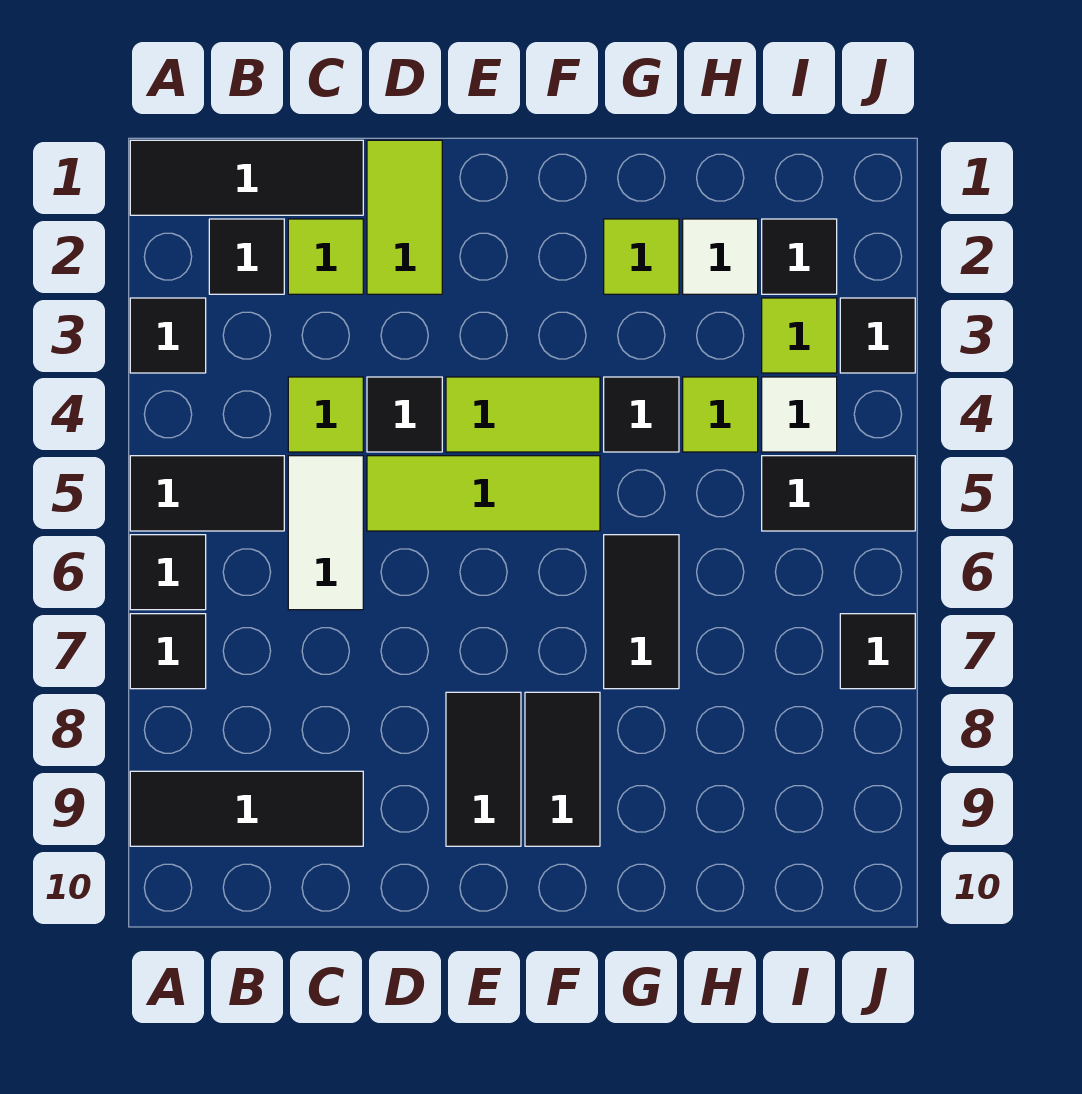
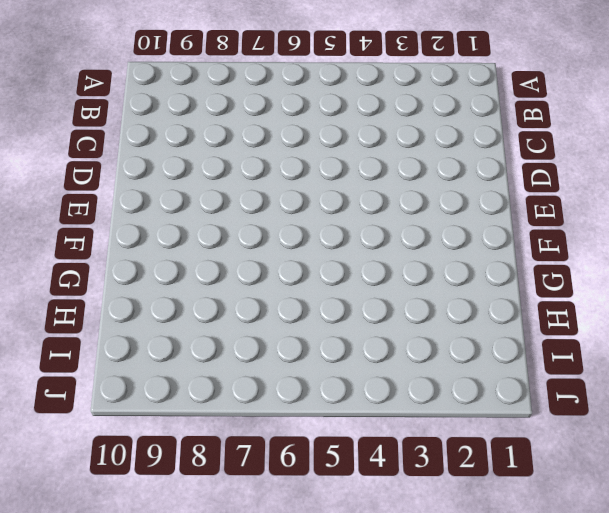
none -> black 1x3 tile [130,140,363,215]
none -> black 1x1 tile [130,298,206,373]
none -> black 1x2 tile [130,456,284,531]

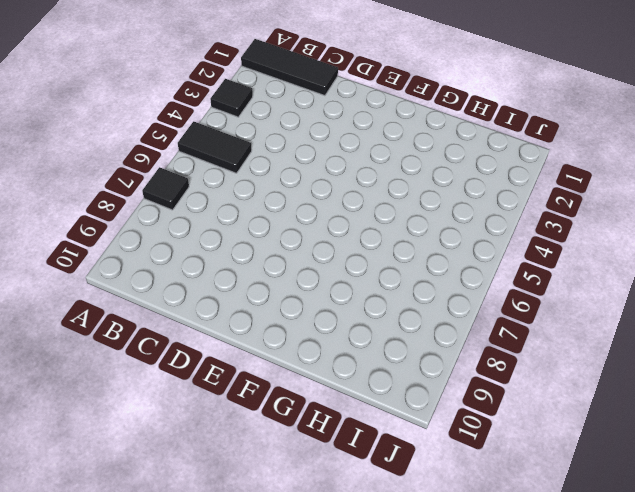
none -> black 1x1 tile [130,535,206,610]
none -> black 1x3 tile [130,771,363,846]
none -> black 1x1 tile [209,219,284,294]

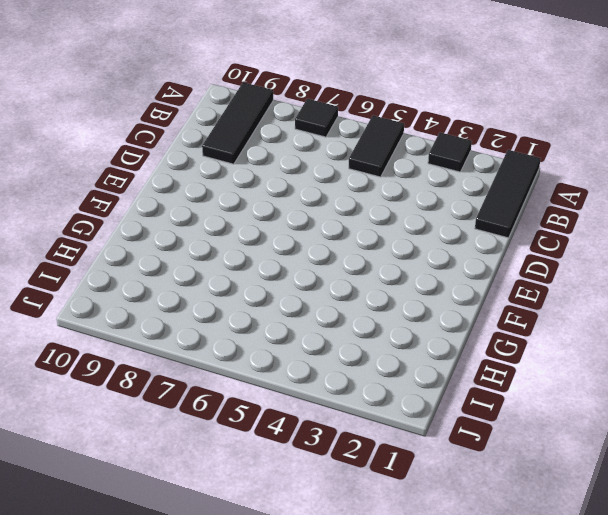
none -> black 1x1 tile [130,535,206,610]
none -> black 1x1 tile [209,219,284,294]
none -> lime 1x1 tile [288,219,363,294]

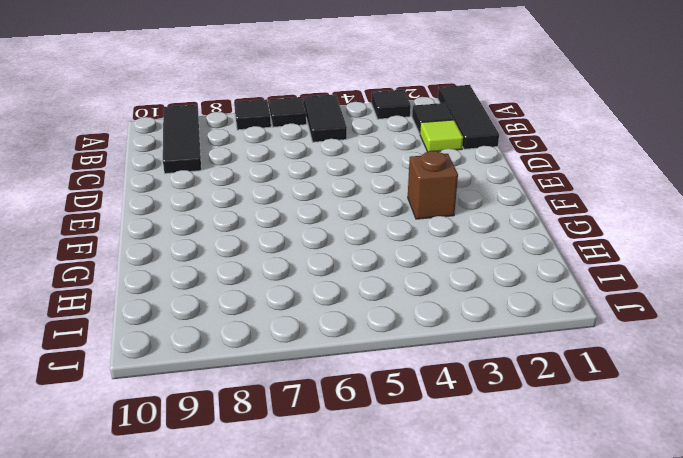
brown 1x1 brick [408,151,458,219] -> none
none -> lime 1x1 tile [288,377,363,452]
none -> white 1x2 tile [288,456,363,610]
none -> lime 1x2 tile [367,140,442,294]

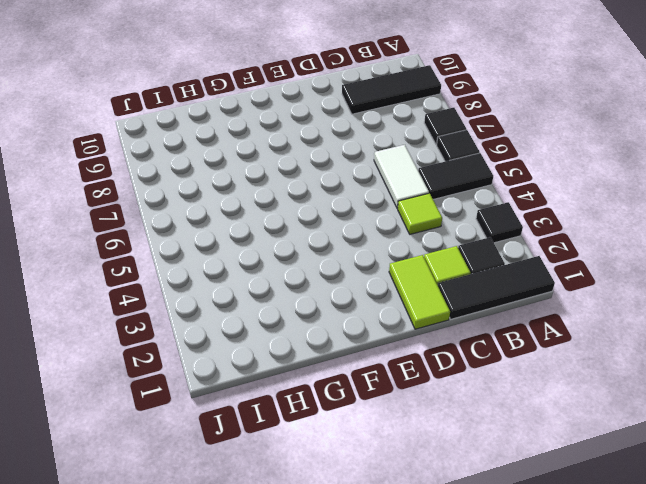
none -> black 1x1 tile [367,377,442,452]
none -> lime 1x3 tile [367,456,600,531]
none -> lime 1x2 tile [446,377,600,452]

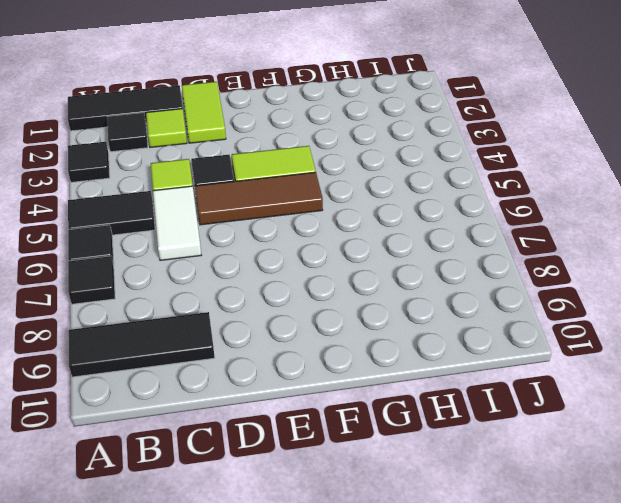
brown 1x3 tile [195,172,323,225] -> lime 1x3 tile [367,456,600,531]
none -> black 1x2 tile [446,692,521,846]
none -> black 1x2 tile [525,692,600,846]
none -> lime 1x1 tile [604,219,679,294]

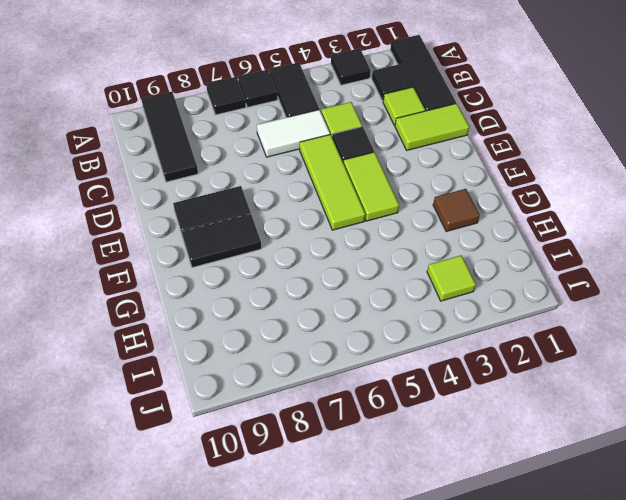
brown 1x1 tile [433,189,480,232] -> lime 1x1 tile [604,219,679,294]
none -> black 1x1 tile [604,377,679,452]
none -> black 1x2 tile [604,535,679,689]
none -> white 1x1 tile [683,219,758,294]

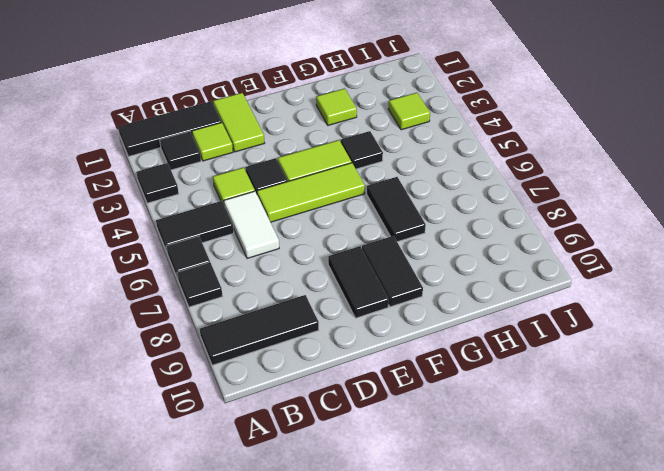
none -> white 1x1 tile [683,219,758,294]
none -> lime 1x1 tile [683,377,758,452]
none -> black 1x1 tile [762,219,837,294]

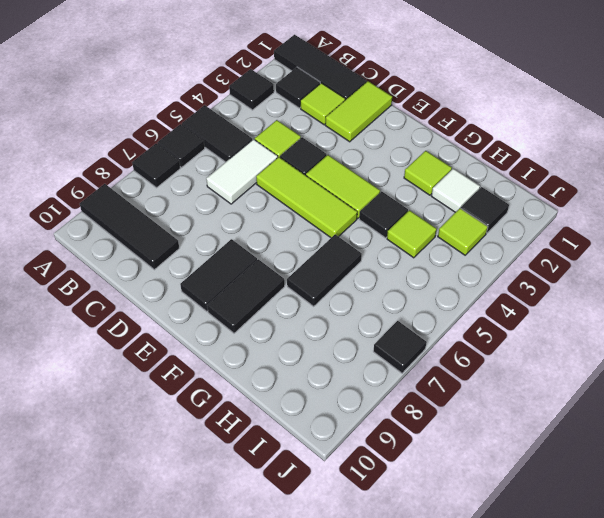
none -> white 1x1 tile [762,377,837,452]
none -> black 1x2 tile [762,456,915,531]
none -> black 1x1 tile [840,298,915,373]

